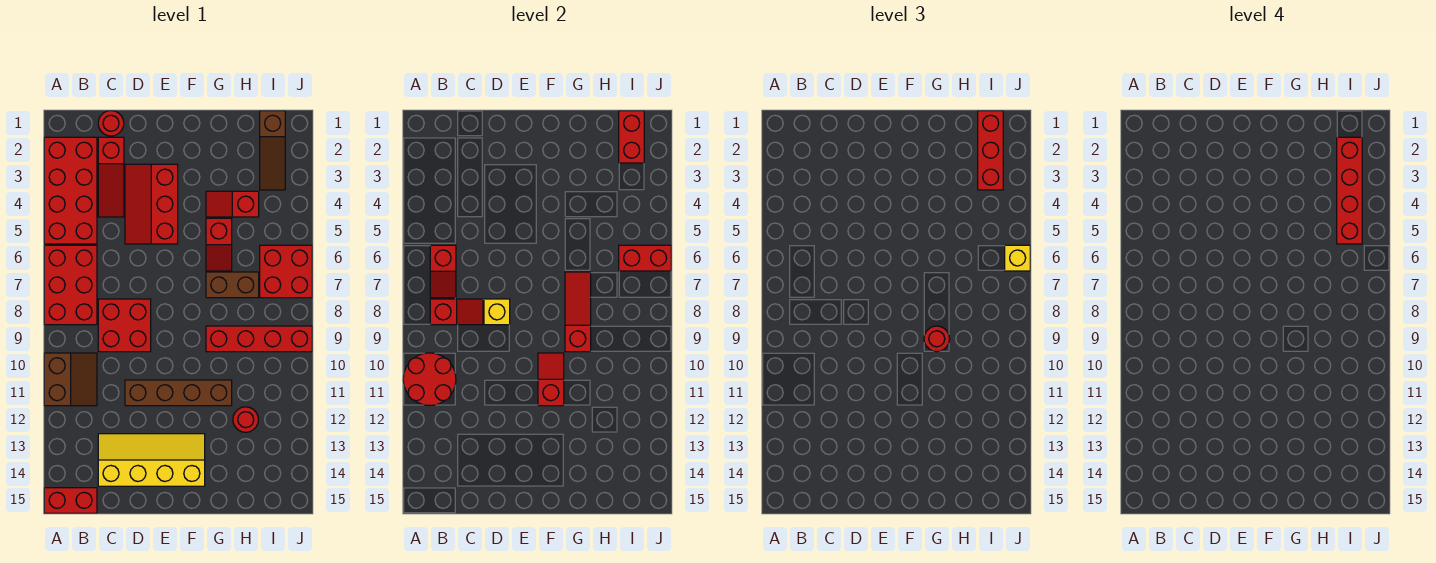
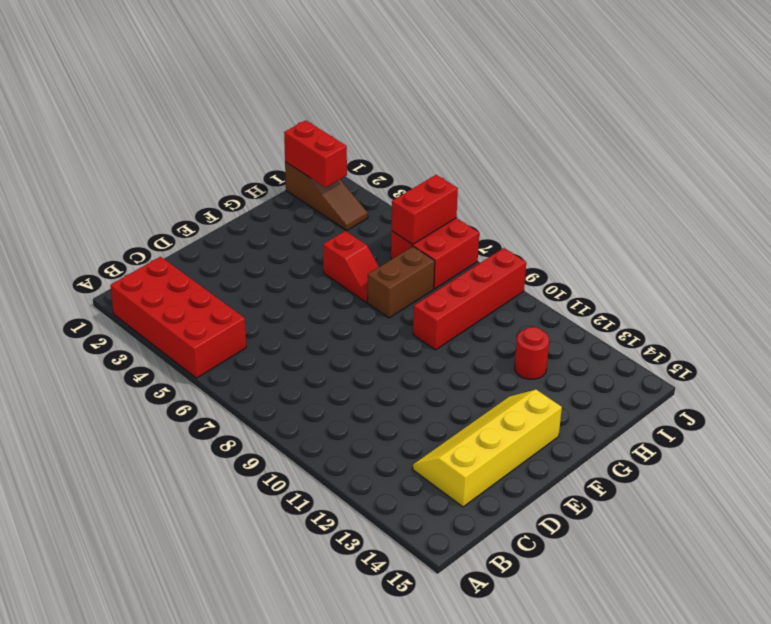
none -> red 2x3 brick [44,245,97,325]
none -> brown 2x2 slope [44,353,97,406]
none -> red 1x2 brick [44,488,97,513]

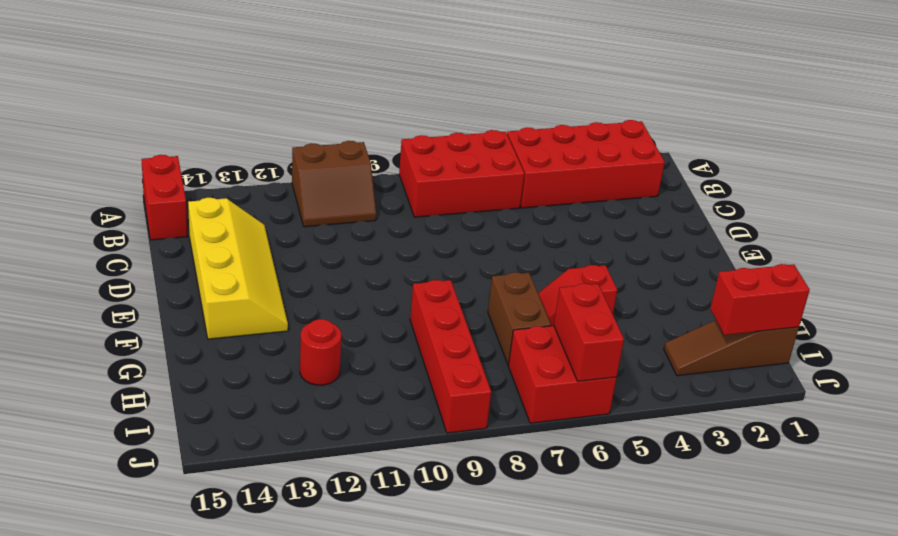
none -> red 1x1 round brick [98,111,124,136]
none -> red 1x3 slope [98,137,124,217]
none -> red 2x2 brick [98,299,151,352]

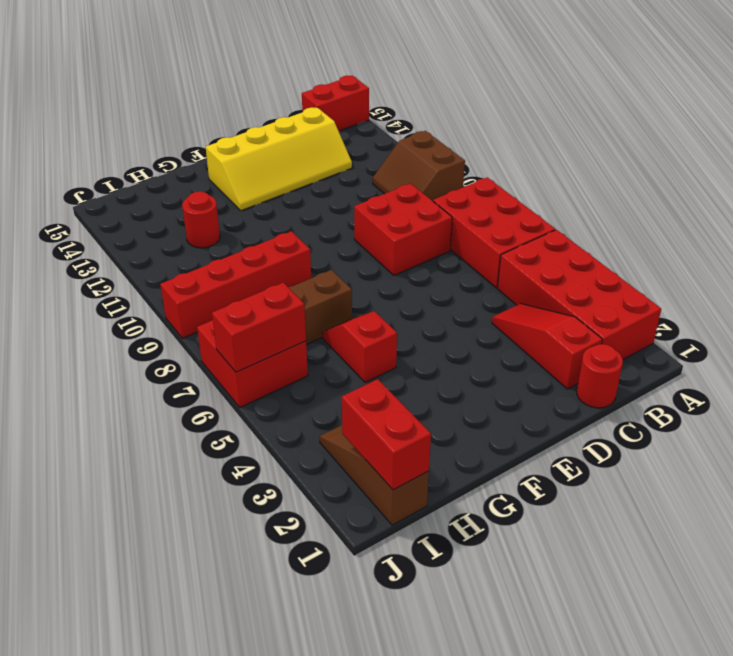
none -> red 2x3 slope [125,164,178,244]
none -> brown 1x4 brick [125,380,232,406]
none -> red 1x2 slope [206,191,259,217]

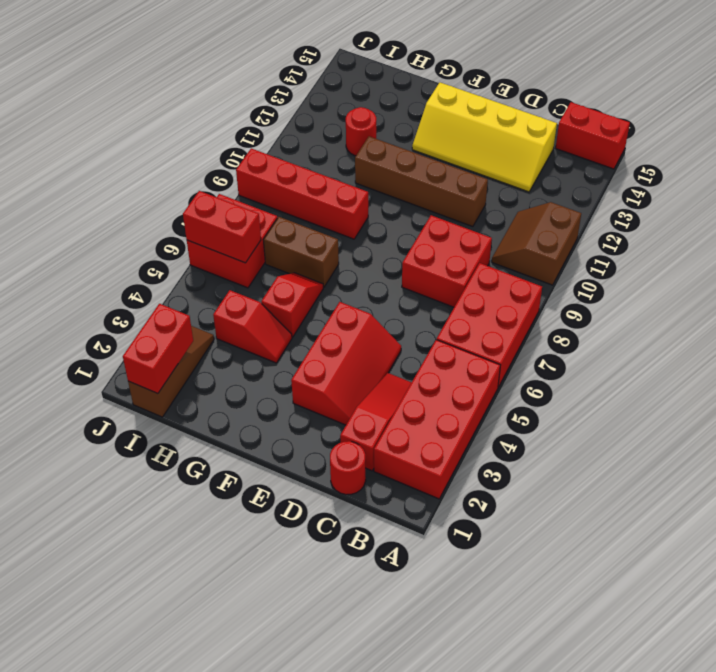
none -> red 2x2 round brick [403,353,456,406]
none -> red 1x2 slope [430,245,456,298]
none -> red 1x2 slope [430,299,483,325]

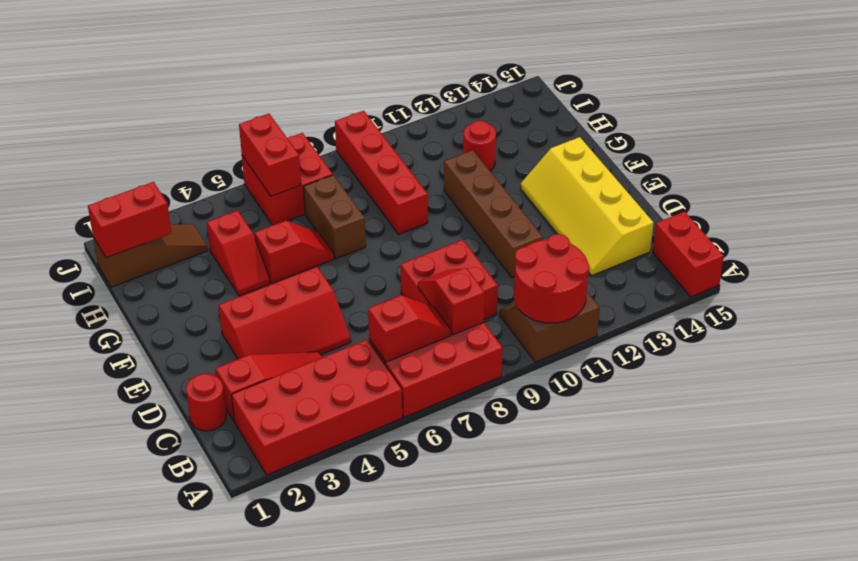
none -> yellow 1x1 brick [484,299,510,325]
none -> red 1x2 slope [538,353,564,406]
none -> red 1x3 slope [565,272,591,352]

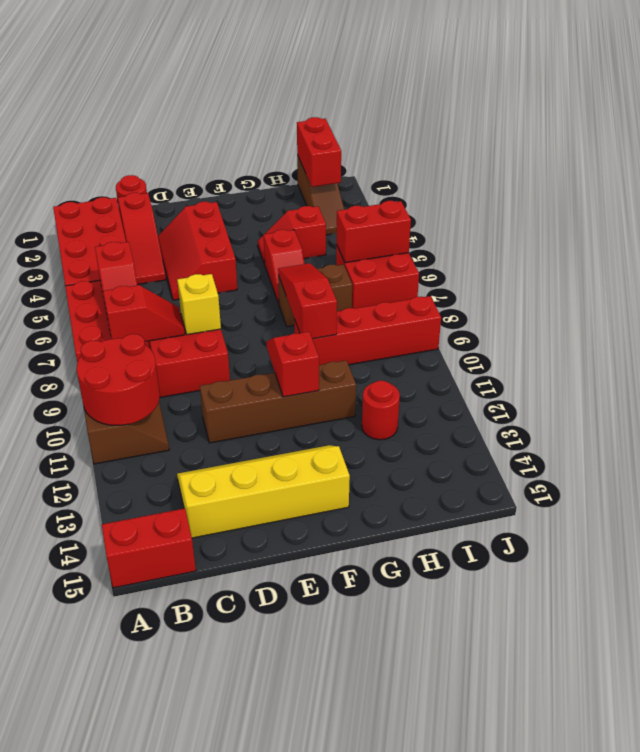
none -> red 1x1 round brick [924,326,950,352]
none -> red 1x3 brick [978,111,1003,190]
none -> yellow 1x1 brick [1005,245,1030,271]

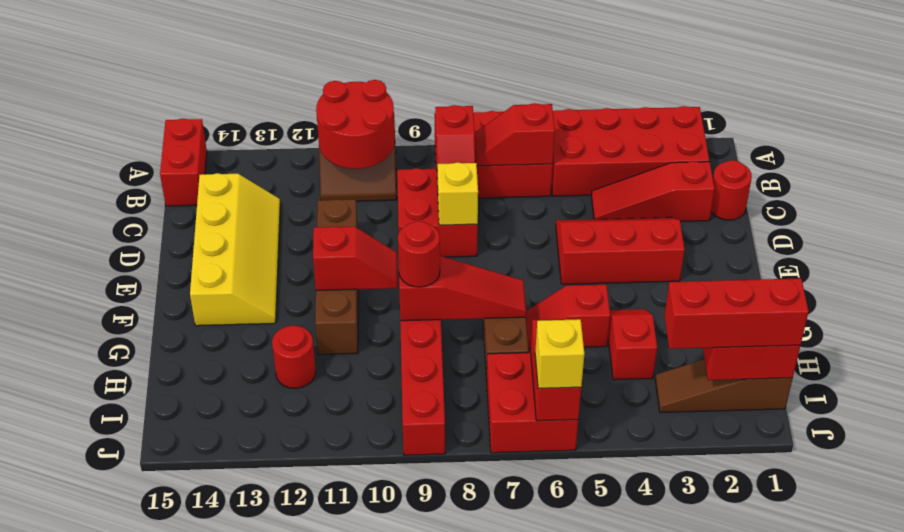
none -> red 1x4 brick [1337,137,1362,244]

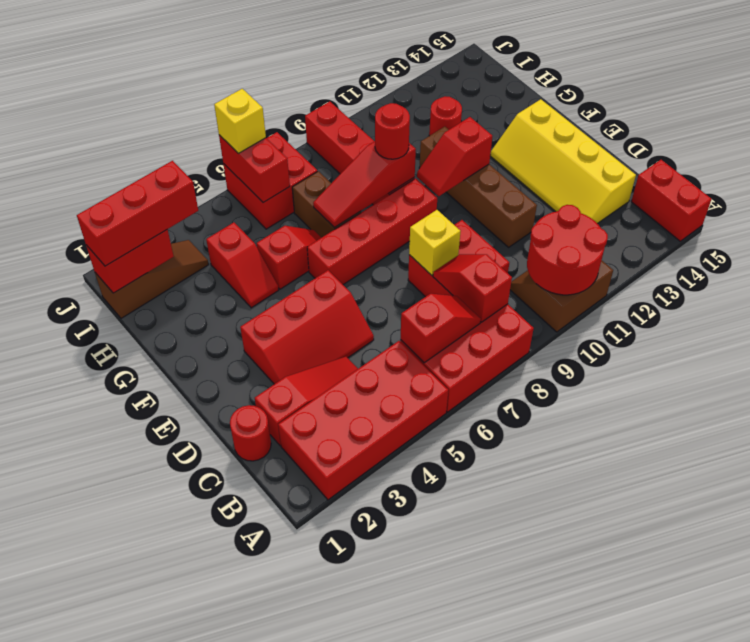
red 1x4 brick [307,178,437,285] -> red 1x4 brick moved to [1337,137,1362,244]

